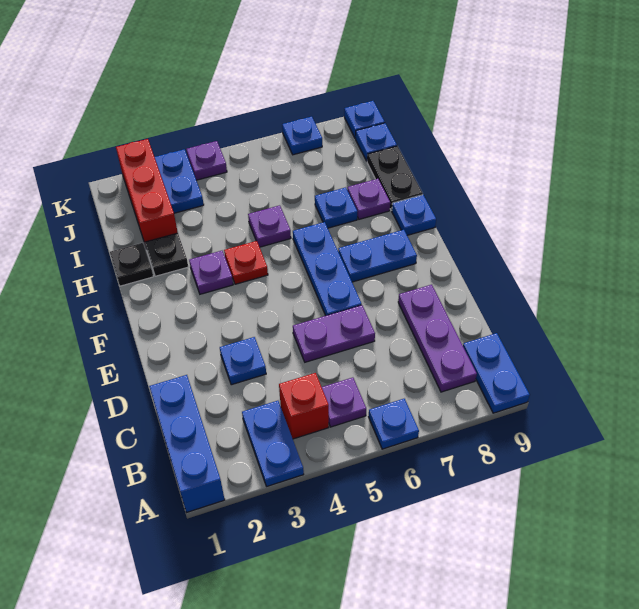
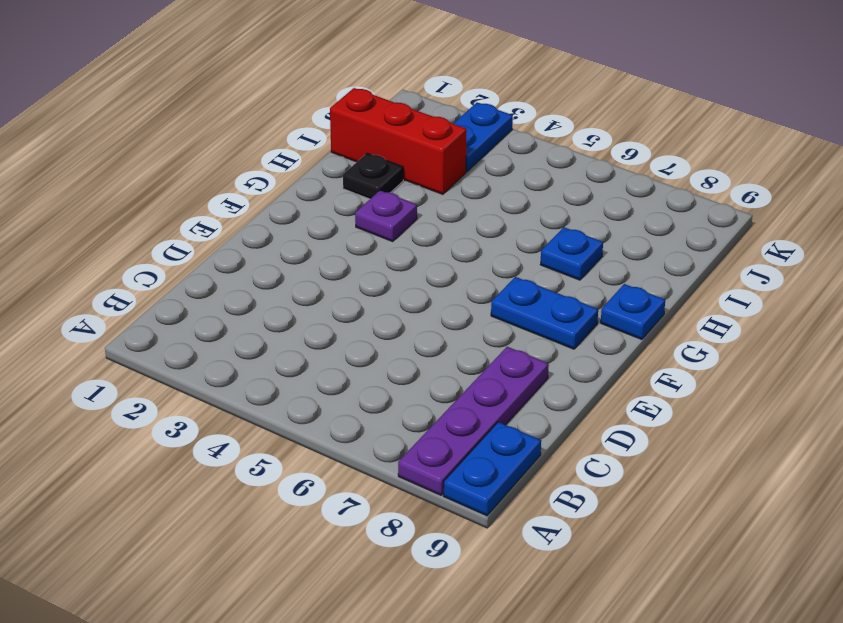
purple 1x4 plate [398,347,549,495] -> purple 1x3 plate [398,285,477,392]
red 1x3 brick [330,88,467,194] -> red 1x3 brick turned to [116,139,178,246]
none -> blue 1x3 brick [149,375,225,512]
none -> blue 1x2 plate [242,401,304,486]
none -> blue 1x1 plate [369,399,419,449]

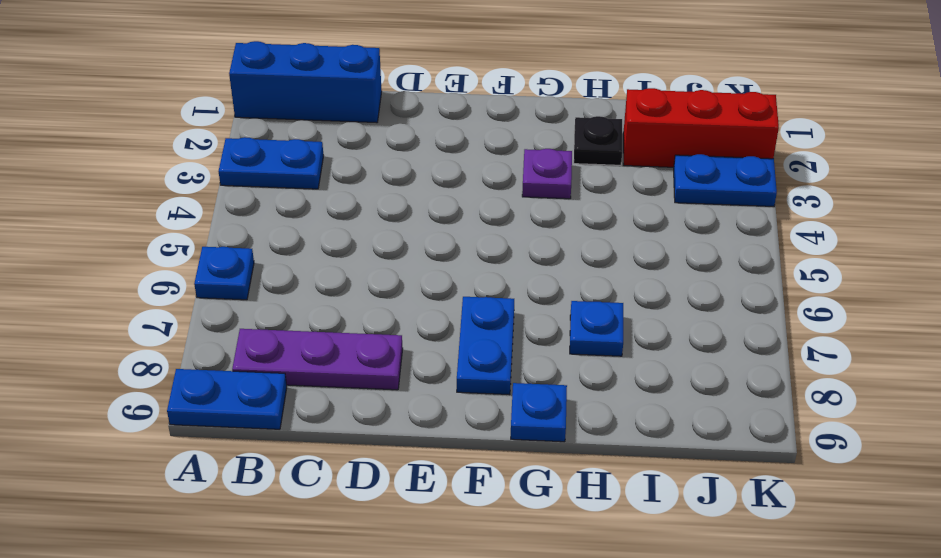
none -> red 1x1 brick [279,373,329,439]
none -> purple 1x1 plate [322,378,366,427]
none -> blue 1x1 plate [220,337,266,385]

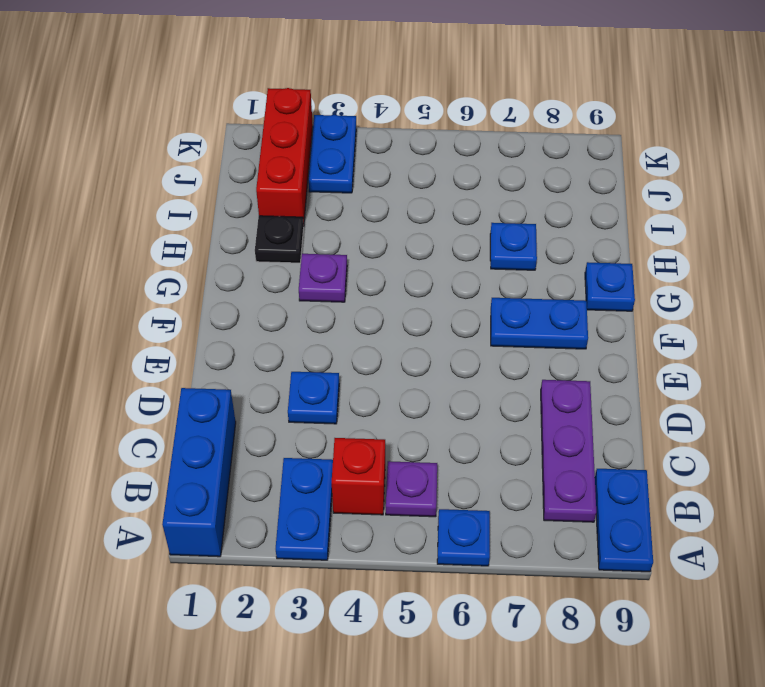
none -> purple 1x2 plate [293,305,375,362]
none -> blue 1x3 plate [293,222,362,316]
none -> red 1x1 plate [224,241,268,284]

